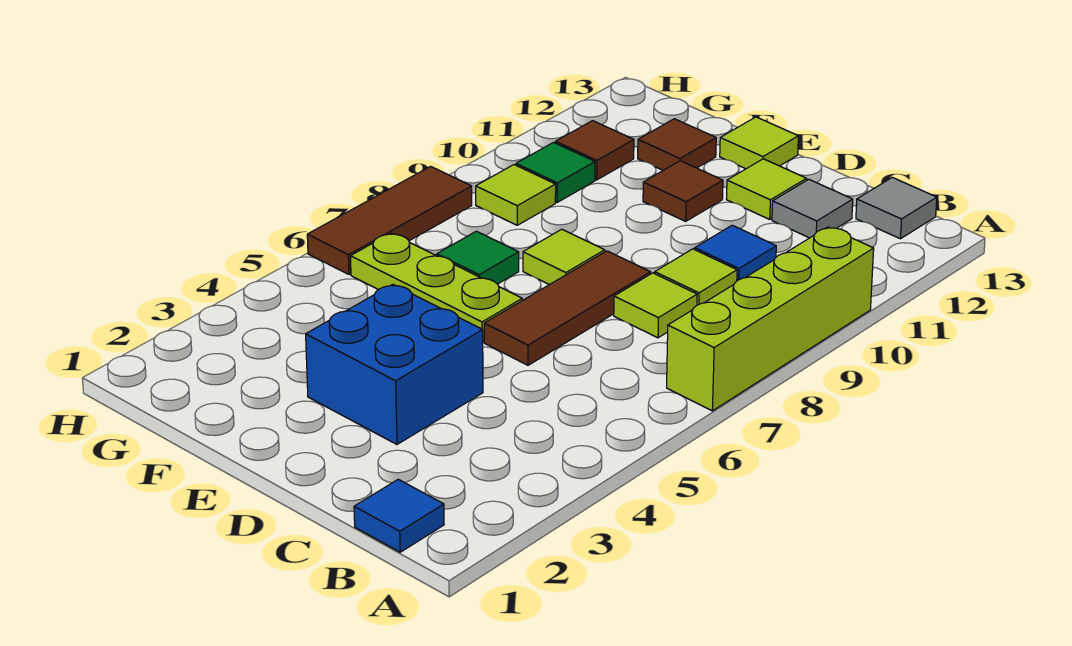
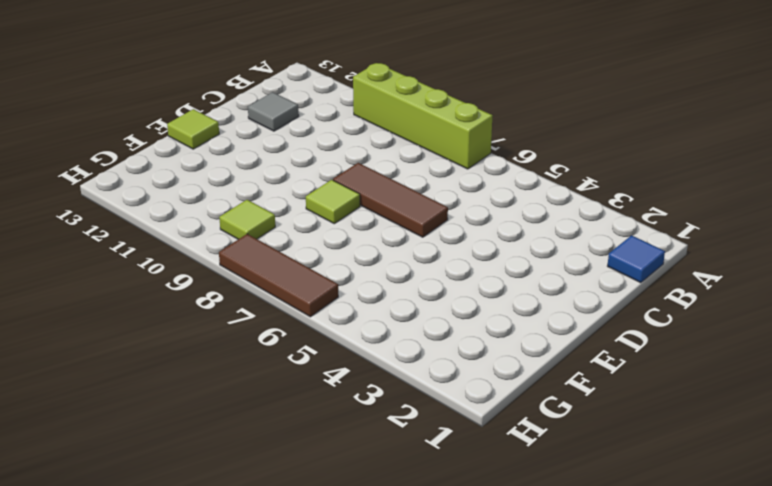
none -> grey 1x1 tile [856,177,937,239]
none -> lime 1x1 tile [614,273,697,338]
none -> lime 1x1 tile [655,249,737,305]

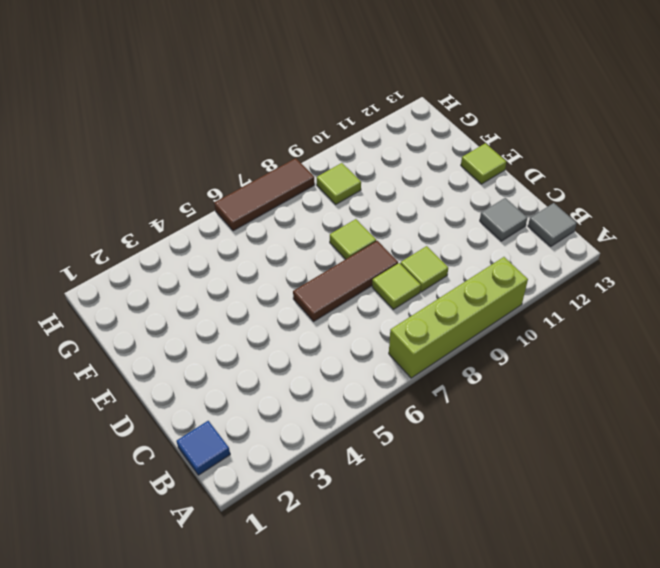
none -> blue 1x1 tile [695,225,776,281]
none -> blue 2x2 brick [306,284,483,444]
none -> lime 1x1 tile [726,159,807,219]

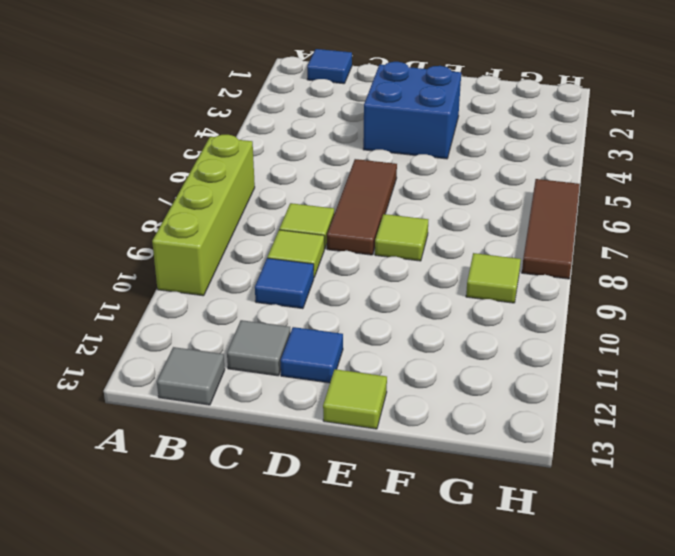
blue 1x1 tile [281,327,343,383] -> lime 1x1 tile [726,159,807,219]
none -> lime 1x3 plate [351,233,522,342]
none -> brown 1x1 tile [643,161,723,221]
none -> green 1x1 tile [437,231,519,284]

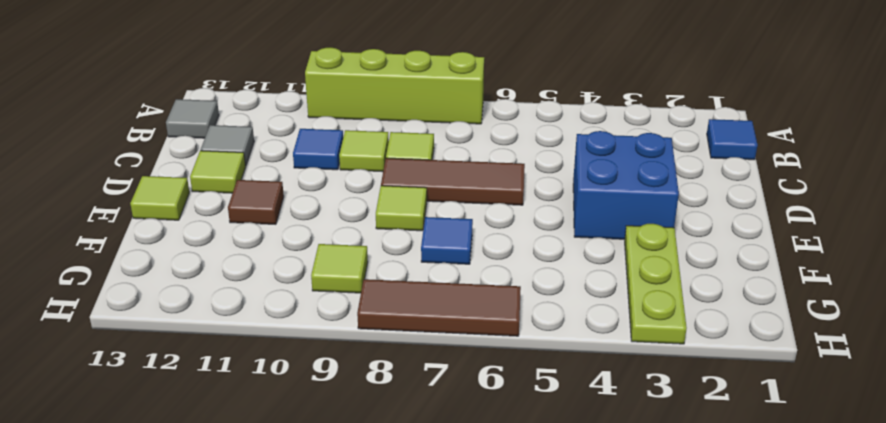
lime 1x3 plate [625,224,687,344] -> lime 1x3 plate moved to [351,233,522,342]
blue 1x1 tile [421,217,473,264] -> green 1x1 tile [437,231,519,284]
none -> brown 1x1 tile [638,119,716,170]
none -> green 1x1 tile [516,142,595,202]
none -> brown 1x1 tile [556,121,634,180]

